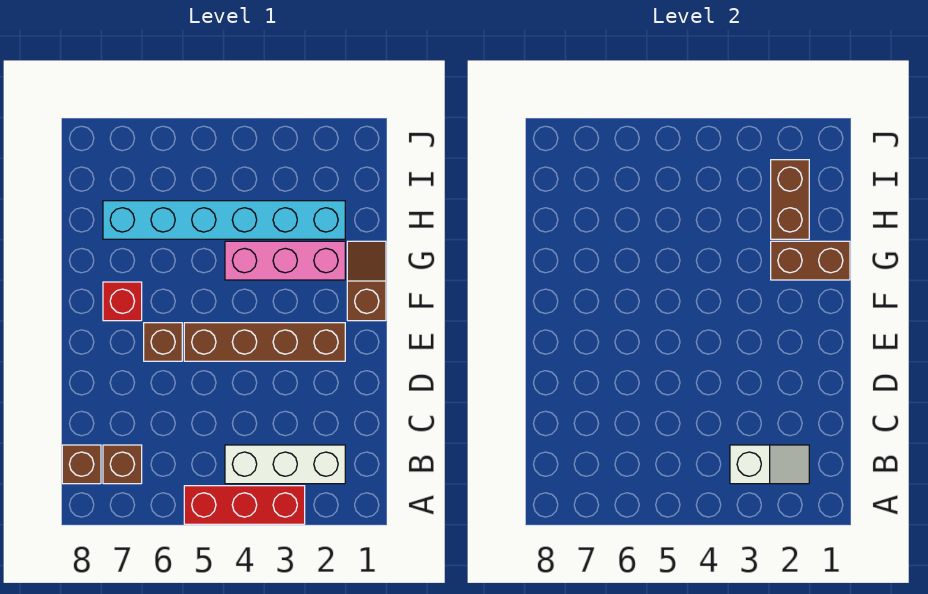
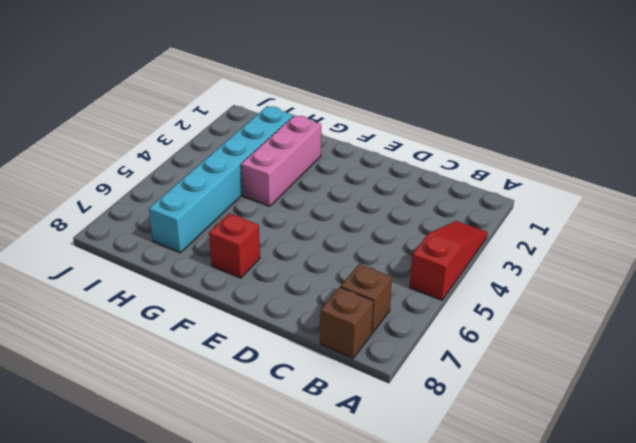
red 1x3 slope [410,221,487,300] -> red 1x3 brick [184,486,305,524]
none -> white 1x3 brick [225,445,345,484]
none -> brown 1x4 brick [184,323,345,361]
none -> brown 1x1 brick [144,323,182,361]

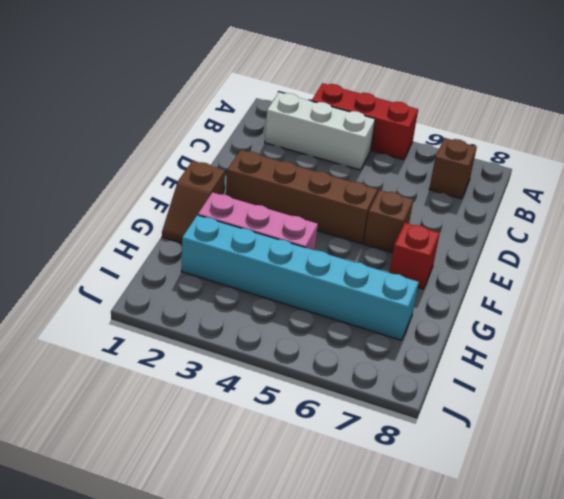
none -> brown 1x1 brick [62,445,101,484]
none -> white 1x2 slope [730,445,809,484]
none -> brown 1x2 brick [771,241,850,280]

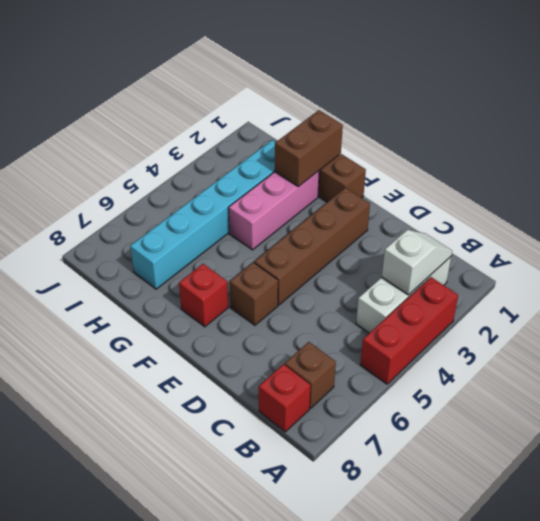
red 1x1 brick [259,364,310,432] -> brown 1x1 brick [62,445,101,484]
none -> brown 1x2 brick [771,160,809,239]

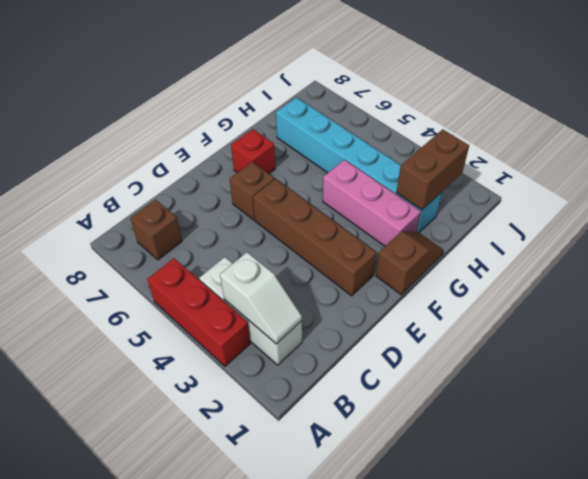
none -> brown 1x1 brick [62,445,101,484]
none -> brown 1x2 brick [771,241,850,280]

